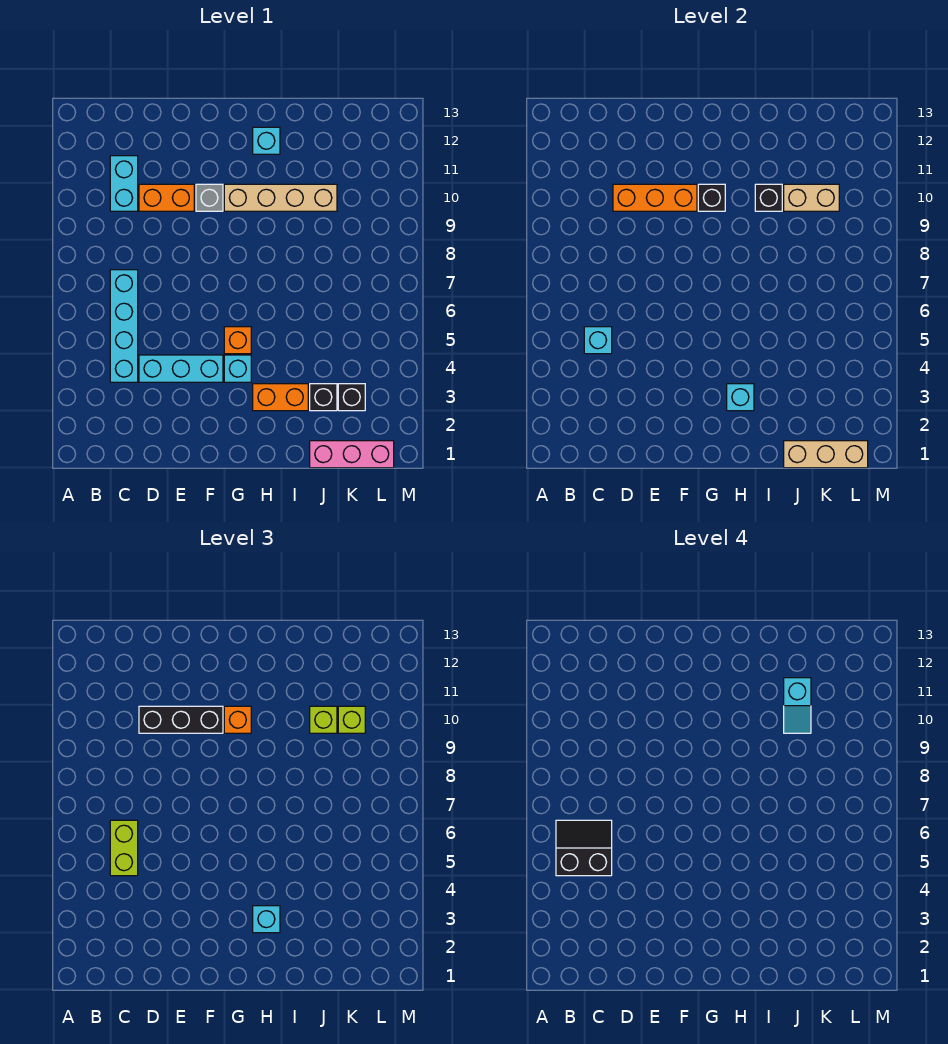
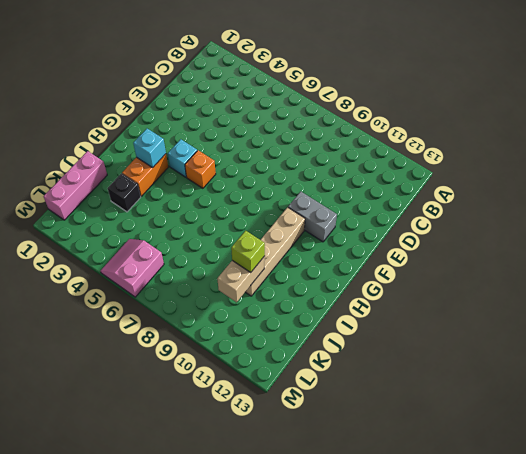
grey 1x2 brick [288,192,337,242] -> grey 1x1 brick [196,184,223,211]
pink 2x2 slope [101,239,164,297] -> none
none -> cyan 1x4 brick [110,270,138,382]
none -> cyan 1x2 brick [110,156,138,211]
none -> cyan 1x3 brick [139,355,223,382]

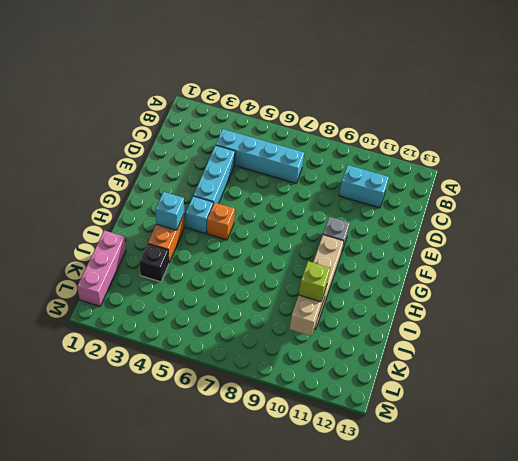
none -> orange 1x2 brick [139,184,194,211]
none -> cyan 1x1 brick [253,127,280,154]
none -> black 1x1 brick [338,384,365,411]

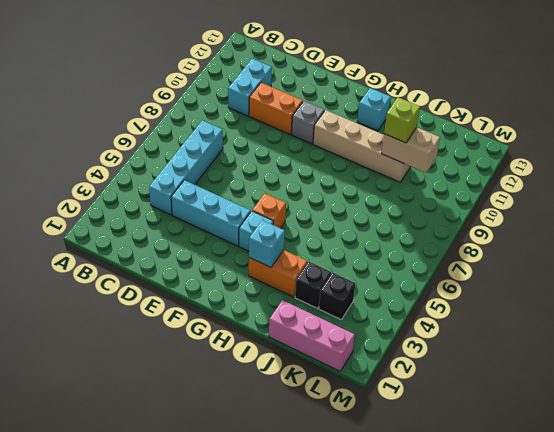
none -> cyan 1x1 brick [584,327,612,354]
none -> orange 1x3 brick [613,184,697,211]
none -> black 1x1 brick [698,184,725,211]

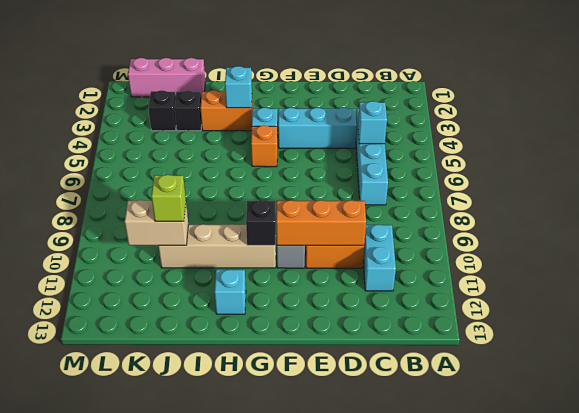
none -> black 1x1 brick [755,184,782,211]
none -> tan 1x3 brick [784,441,868,468]
none -> lime 1x2 brick [110,820,138,876]

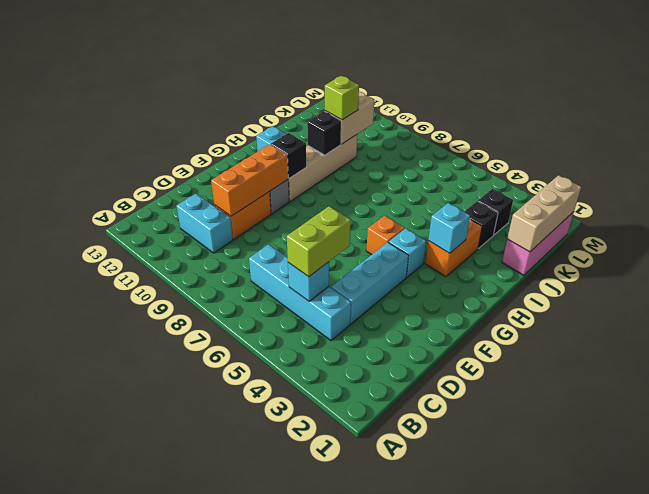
lime 1x2 brick [287,206,351,277] -> lime 1x2 brick turned to [110,820,138,876]
none -> black 1x3 brick [139,706,223,733]
none -> orange 1x1 brick [224,706,251,733]
none -> cyan 1x1 brick [253,906,280,933]

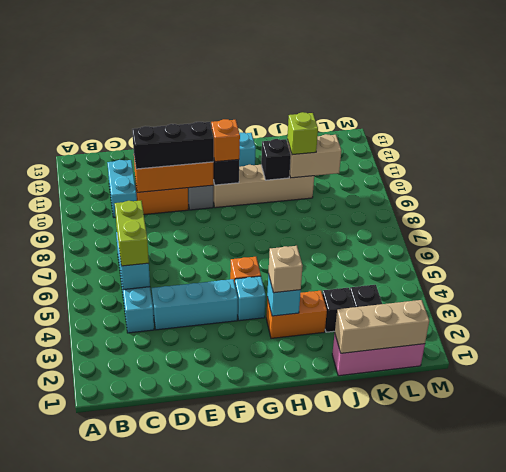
tan 1x1 brick [268,246,303,293] -> cyan 1x1 brick [253,906,280,933]
none -> lime 1x1 brick [338,706,365,733]
none -> black 2x2 slope [556,820,612,876]
none -> cyan 1x2 slope [784,678,811,733]

